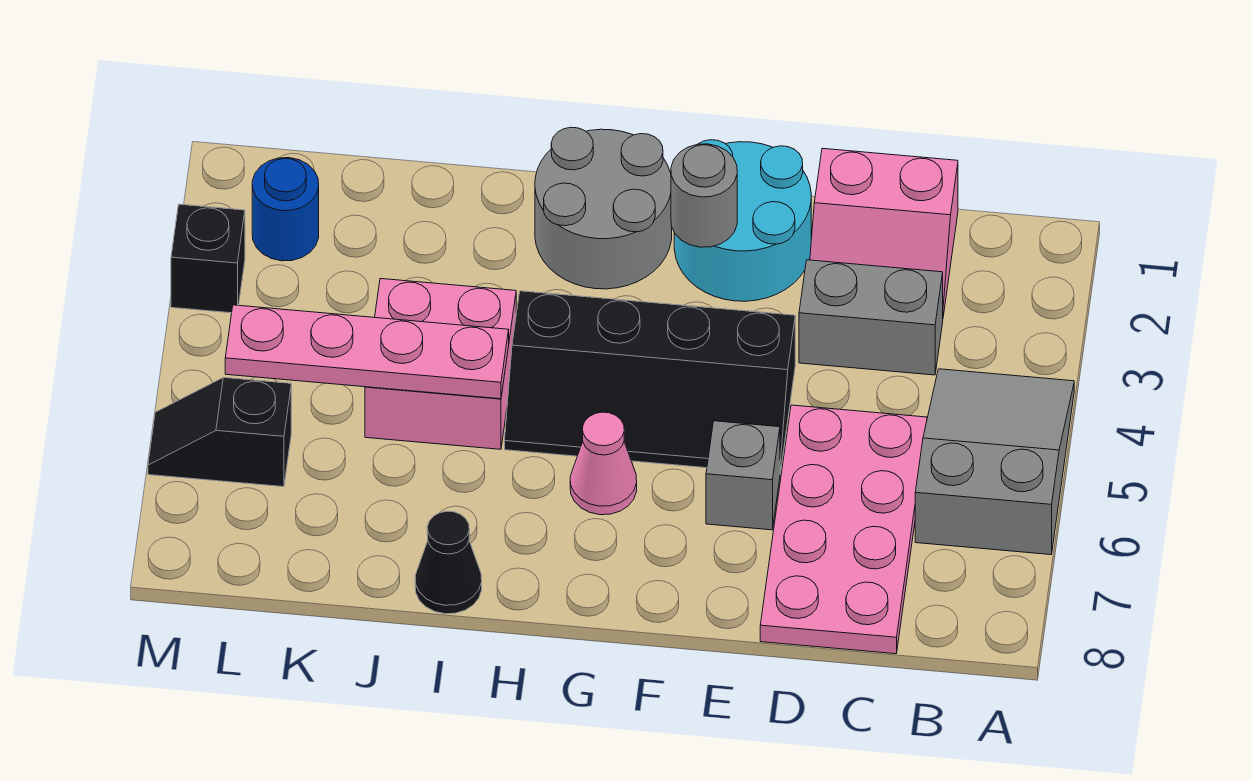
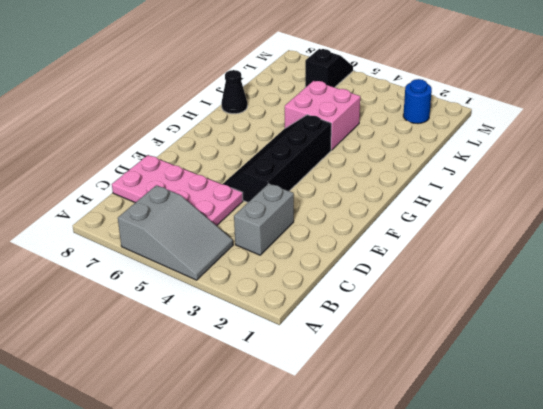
none -> pink 2x2 slope [810,148,958,316]
none -> cyan 2x2 round brick [674,140,811,301]
none -> grey 1x1 brick [706,421,780,530]

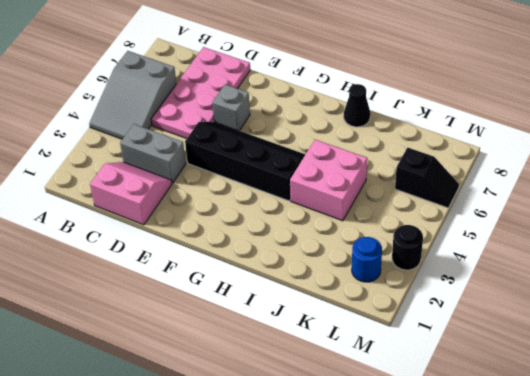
black 1x1 round brick [392,225,423,270] -> black 1x1 brick [171,204,245,313]
none -> cyan 2x2 round brick [674,140,811,301]
none -> grey 2x2 round brick [535,127,672,289]
none -> pink 1x1 cone [570,412,637,515]

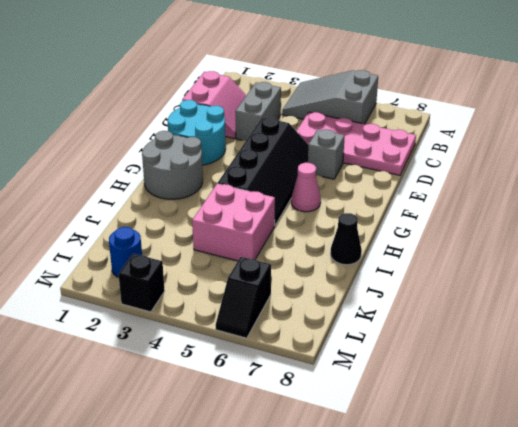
none -> grey 1x1 round brick [671,144,737,247]
none -> pink 1x4 plate [225,305,509,399]

